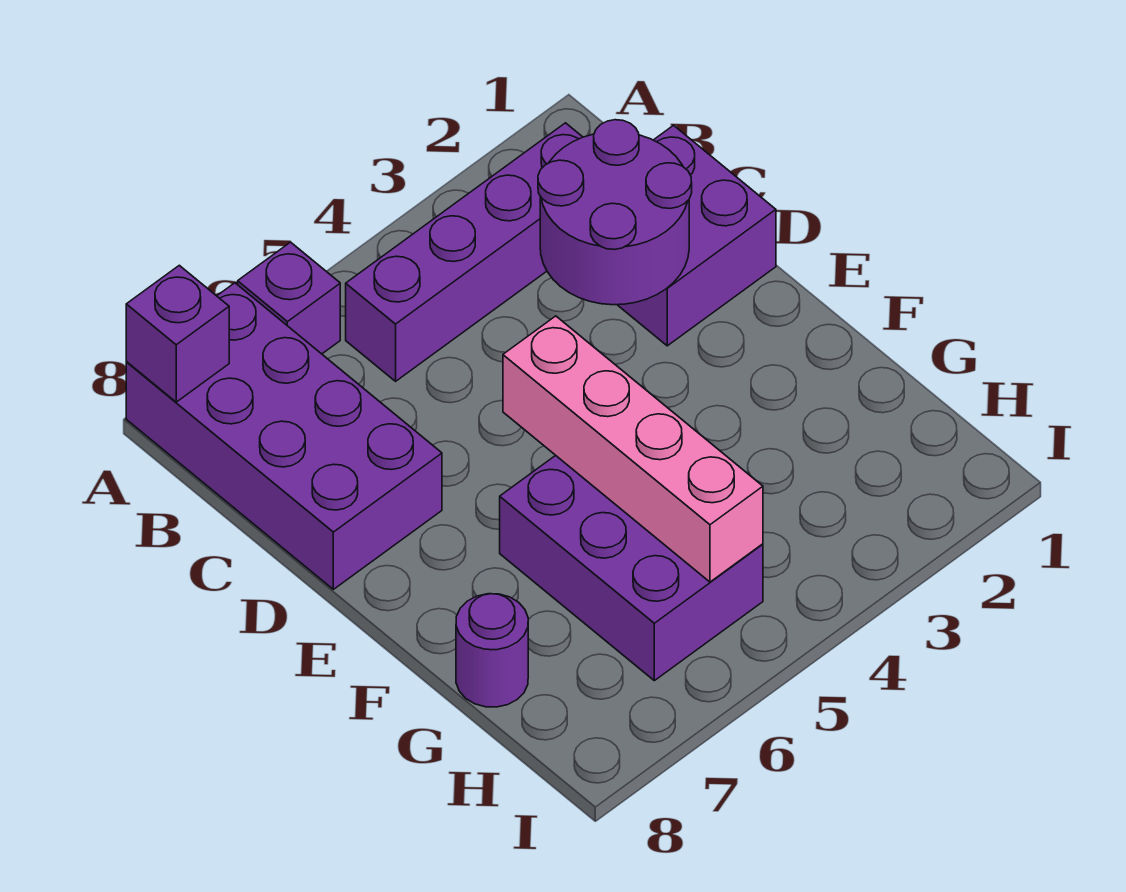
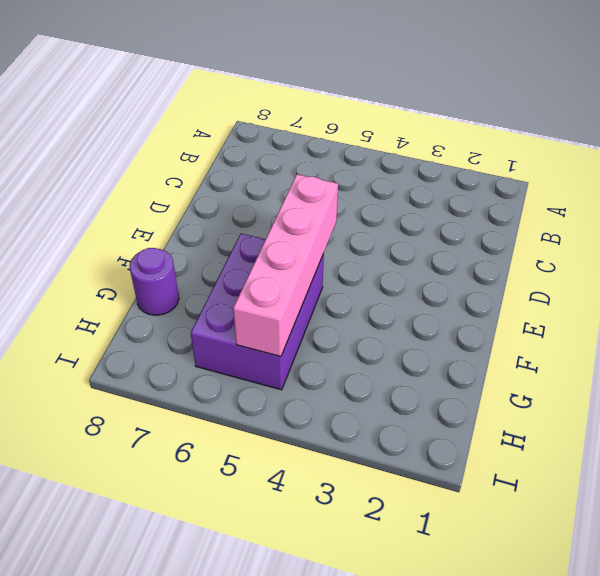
none -> purple 1x1 brick [238,242,340,354]
none -> purple 2x4 brick [126,283,442,589]

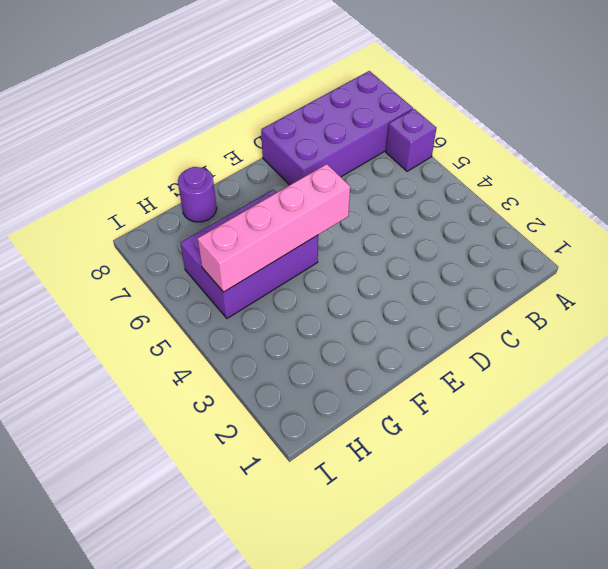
none -> purple 1x4 brick [346,123,582,381]
none -> purple 2x2 brick [618,125,776,346]

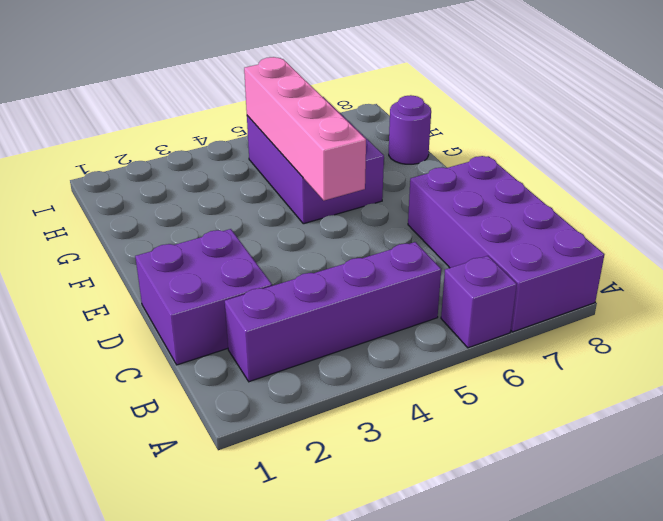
none -> purple 1x1 brick [126,265,229,402]
none -> purple 2x2 round brick [538,120,692,305]

